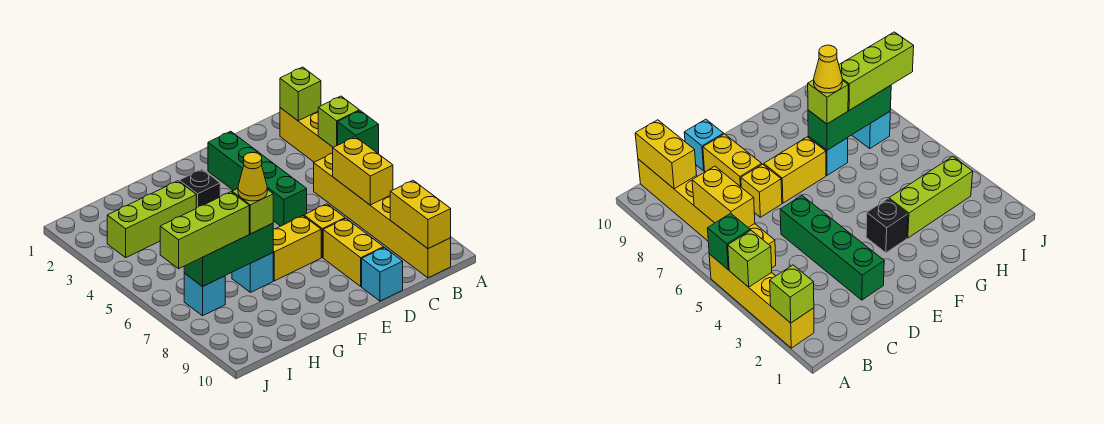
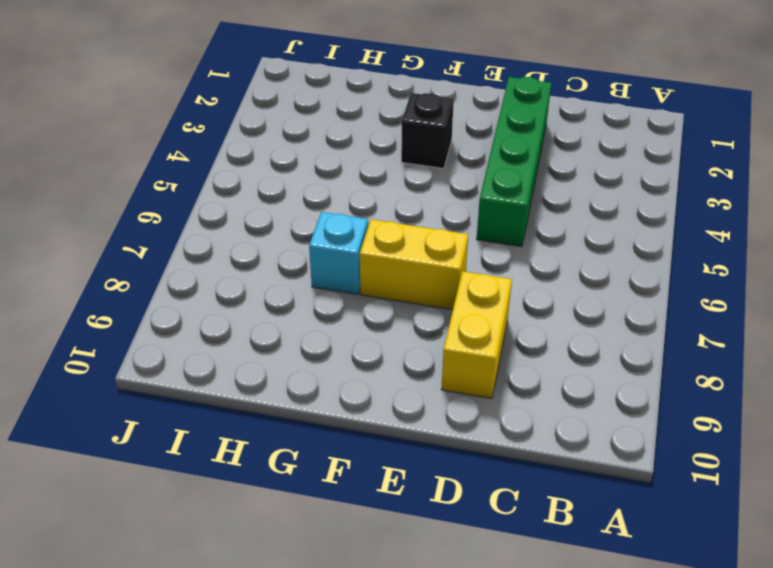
none -> yellow 1x4 brick [280,108,333,162]
none -> yellow 1x6 brick [314,153,451,278]
none -> yellow 1x1 brick [304,204,345,258]

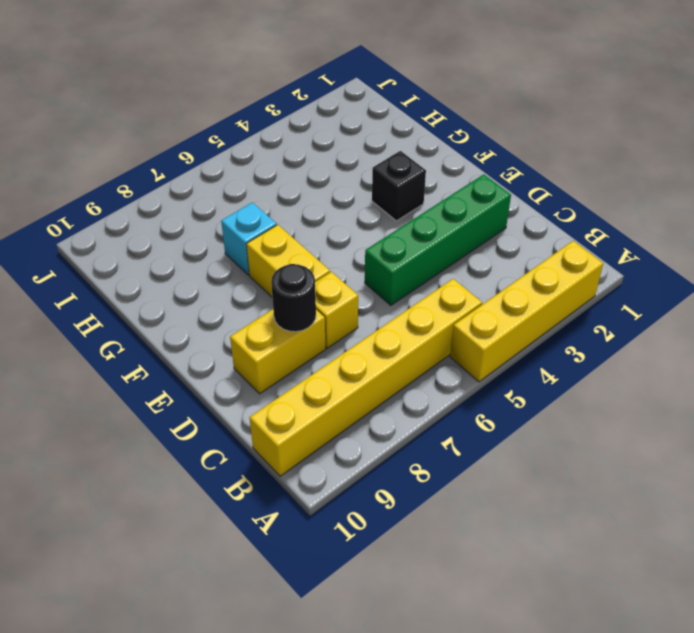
black 1x1 round brick [271,264,316,332] -> none
none -> cyan 1x1 brick [362,248,403,301]
none -> lime 1x3 brick [107,181,196,258]
none -> cyan 1x1 brick [184,273,225,316]

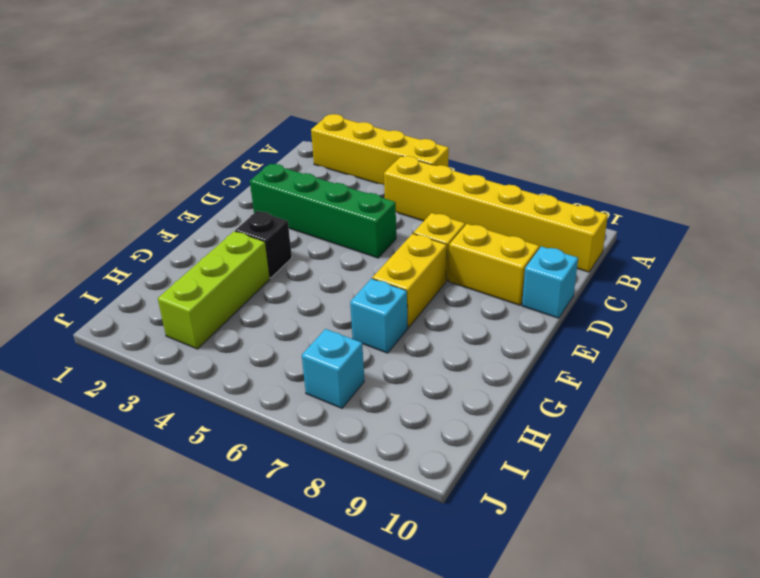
none -> lime 1x1 brick [280,67,321,121]
none -> lime 1x1 brick [318,96,359,147]
none -> green 1x1 brick [338,111,379,153]

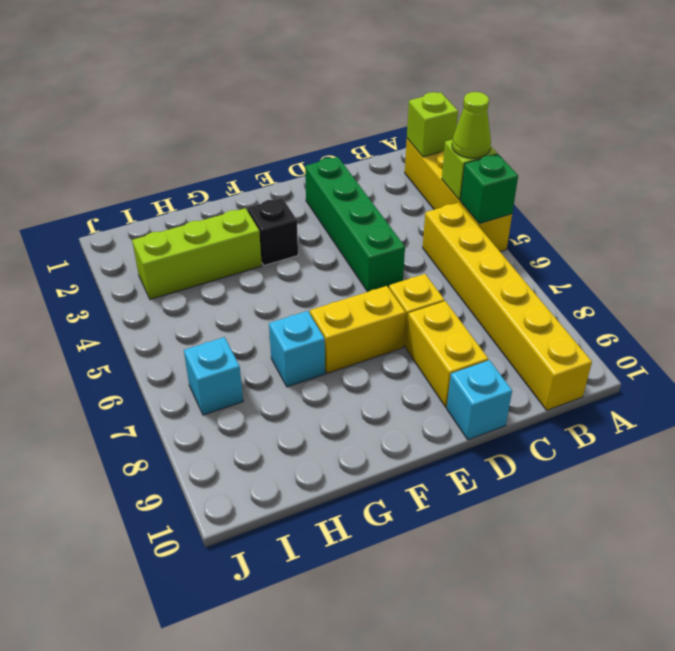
lime 1x1 cone [452,92,491,158] -> none
none -> yellow 1x2 brick [333,137,393,205]
none -> yellow 1x2 brick [390,180,451,249]
none -> green 1x3 brick [184,223,273,287]

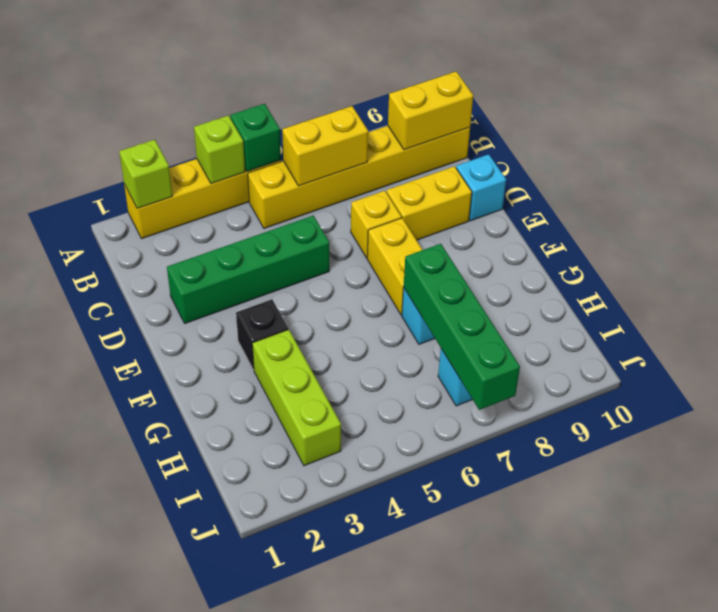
green 1x4 brick [404,244,520,410] -> green 1x3 brick [184,223,273,287]
none -> lime 1x1 brick [232,189,273,234]
none -> lime 1x3 brick [160,192,249,269]
none -> yellow 1x1 cone [238,153,267,201]

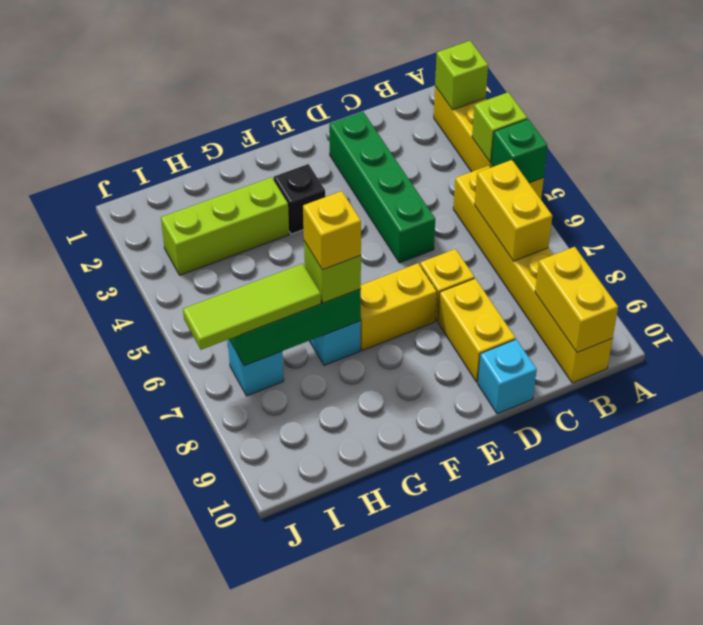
yellow 1x1 brick [303,191,361,270] -> yellow 1x1 cone [238,153,267,201]
lime 1x3 tile [183,264,321,350] -> lime 1x3 brick [160,192,249,269]

